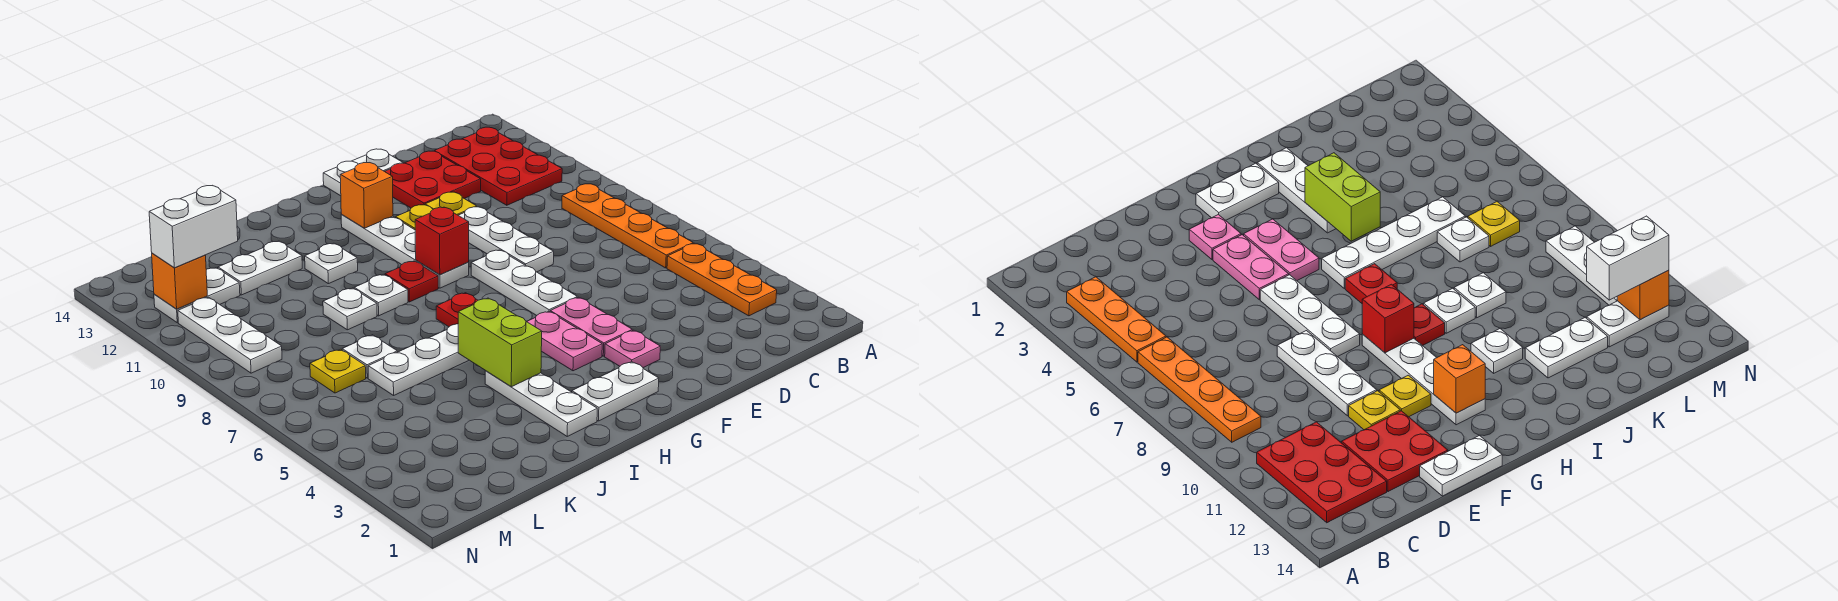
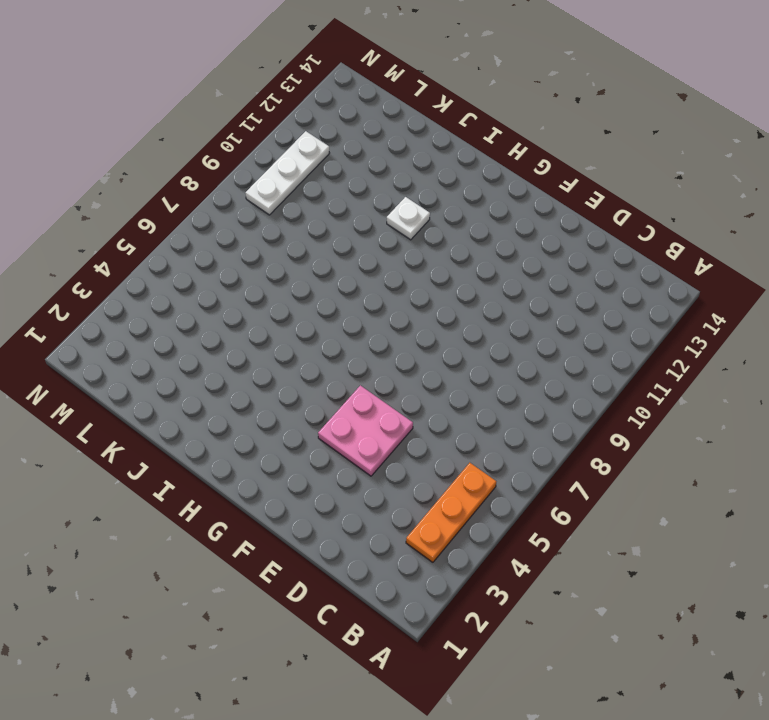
pink 2x2 plate [318,385,413,476] -> pink 1x2 plate [550,297,632,356]
none -> orange 1x4 plate [562,184,693,268]
none -> red 2x3 plate [435,127,562,205]
none -> red 2x2 plate [385,151,481,208]
none -> white 1x3 plate [458,207,554,272]

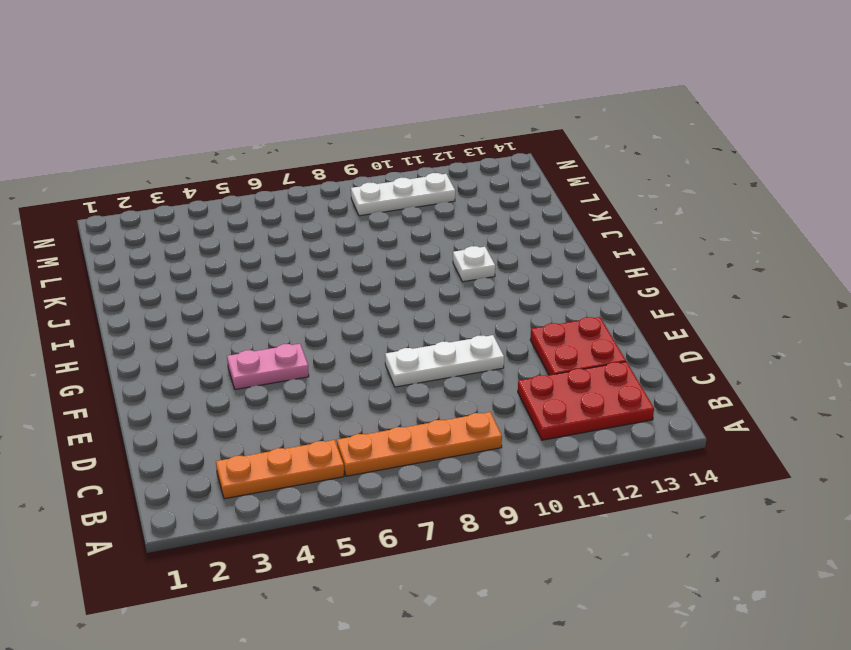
none -> yellow 1x1 plate [425,192,477,215]
none -> white 1x2 plate [323,149,403,196]
none -> pink 1x1 plate [605,330,660,368]
none -> white 1x3 plate [471,250,577,315]

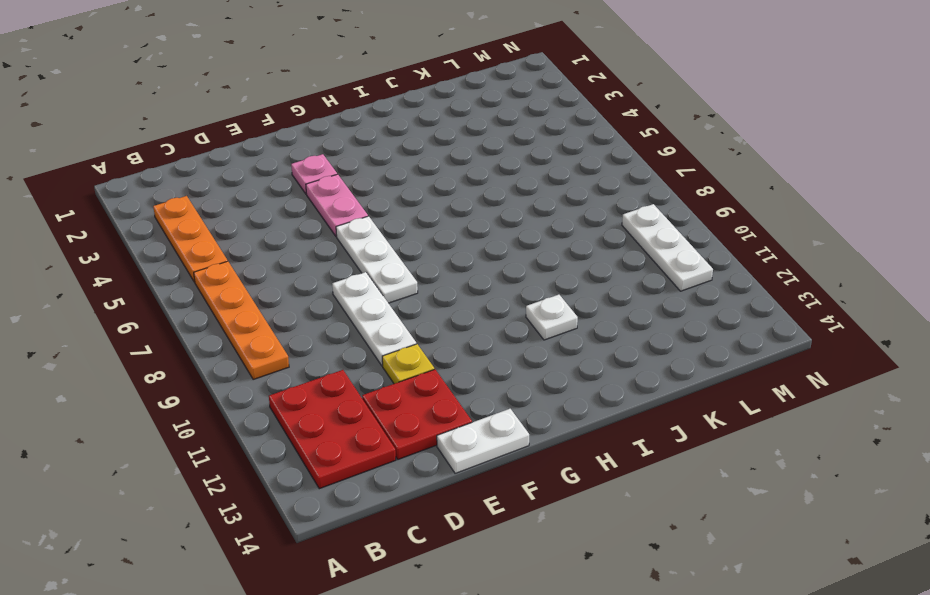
none -> yellow 1x1 plate [396,205,433,230]
none -> white 1x2 plate [572,362,659,421]
none -> pink 1x2 plate [527,311,602,371]
none -> white 1x4 plate [341,215,469,288]

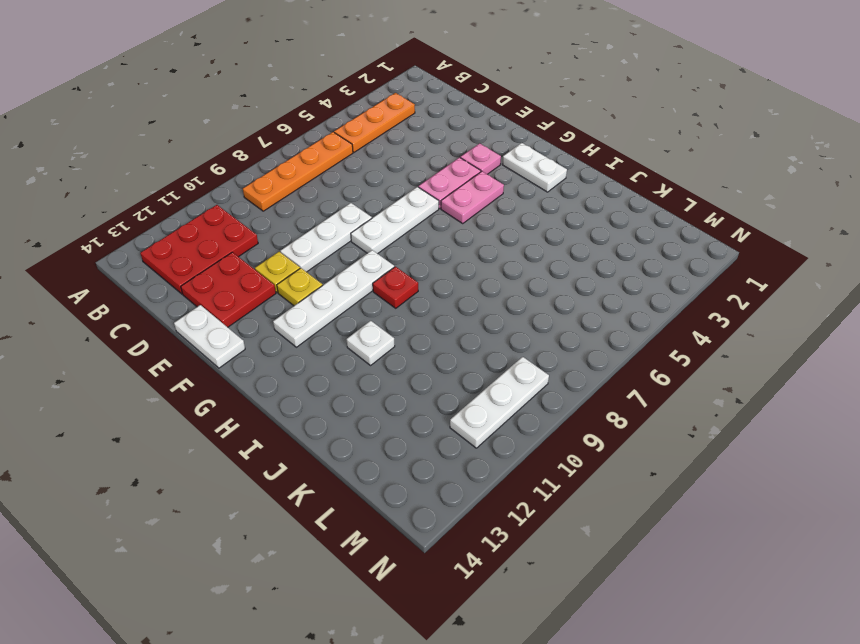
none -> white 1x4 plate [368,324,469,395]
none -> red 1x1 plate [436,293,478,327]
none -> white 1x3 plate [485,371,597,436]
none -> white 1x1 plate [354,275,408,316]

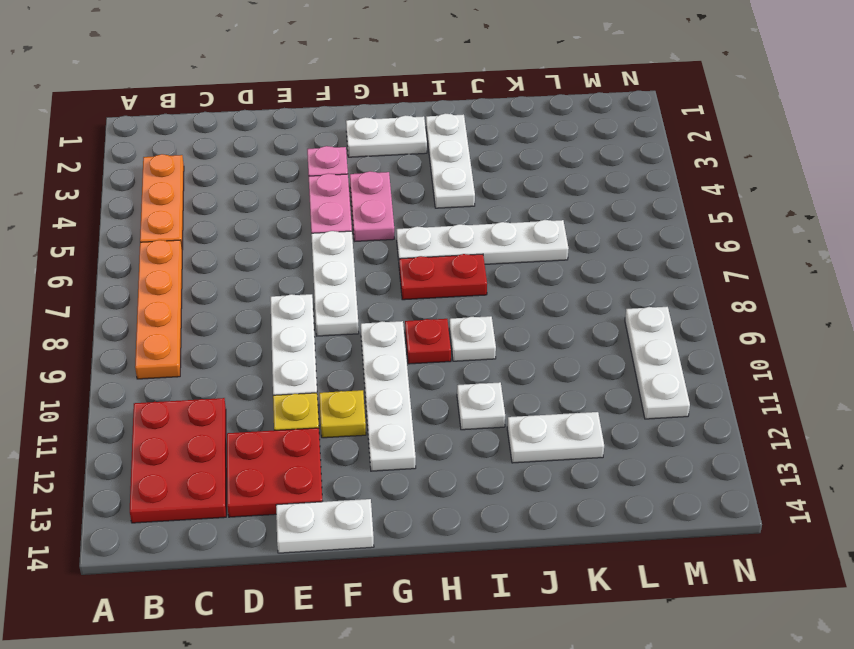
red 1x2 plate [399,254,487,300] -> red 1x1 plate [436,293,478,327]
none -> white 1x1 plate [323,288,377,330]
none -> white 1x1 plate [342,335,397,378]
none -> yellow 1x1 plate [310,349,366,393]
none -> white 1x2 plate [154,268,240,323]

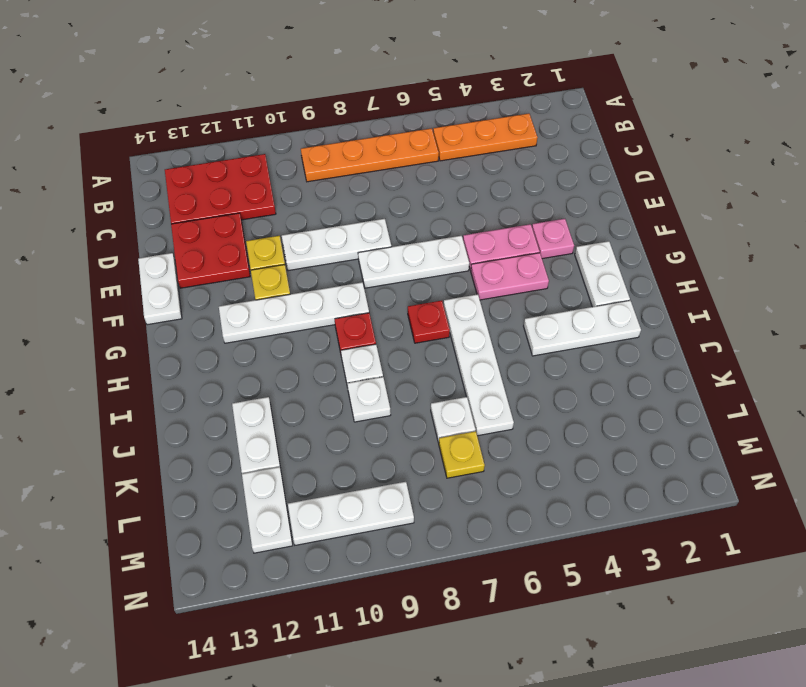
none -> white 1x1 plate [305,243,358,284]
none -> red 1x1 brick [415,207,469,275]
none -> orange 1x1 brick [340,163,393,228]
none -> lime 1x2 brick [458,298,542,387]

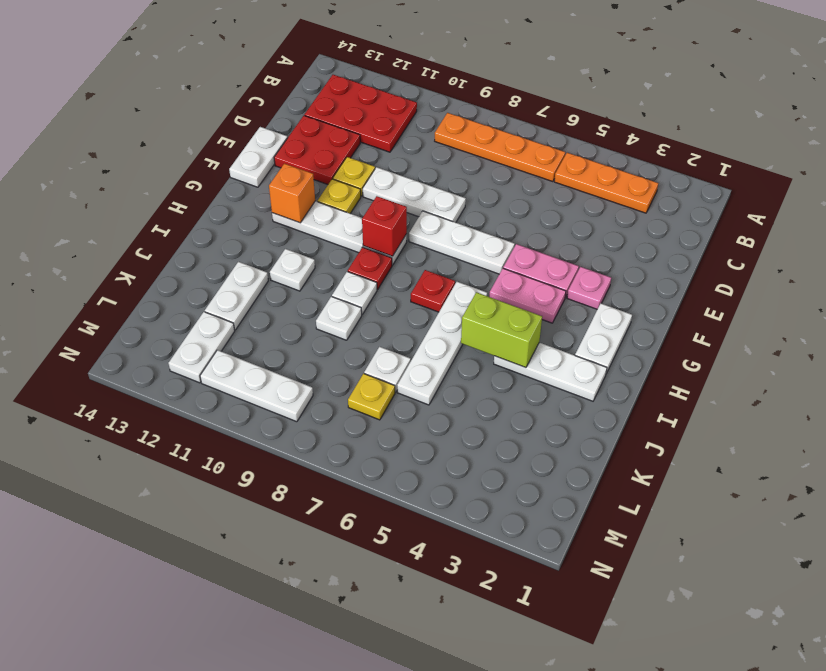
none -> orange 1x1 brick [152,253,207,309]
none -> white 1x2 brick [149,186,238,268]

